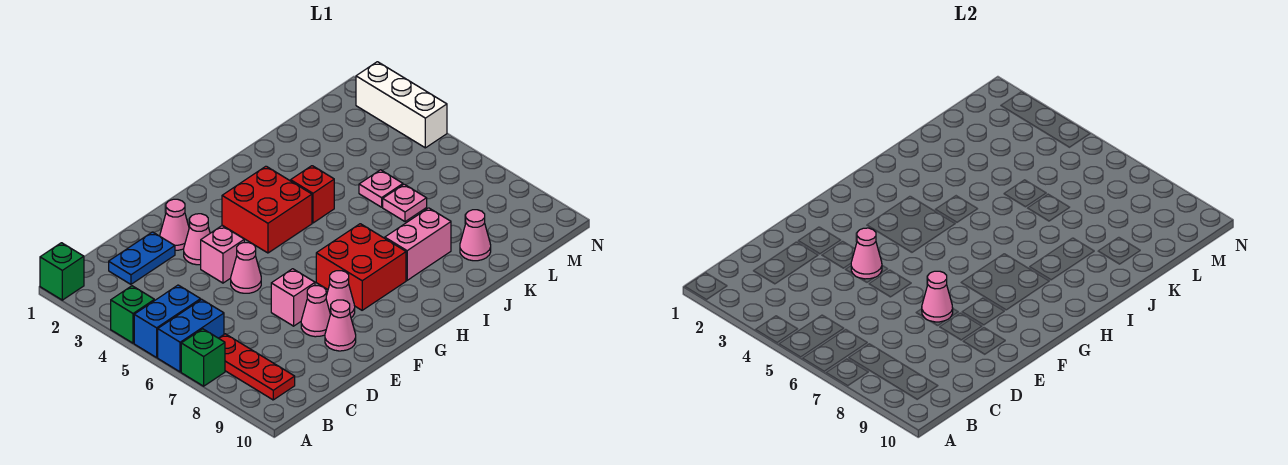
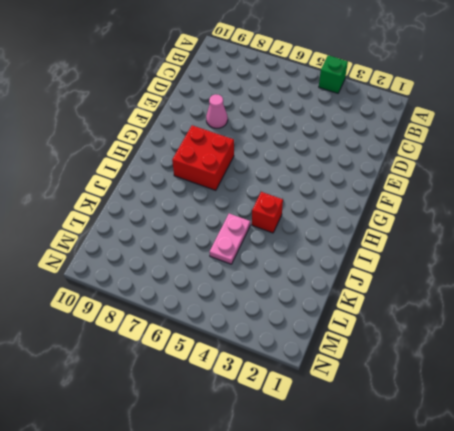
pink 1x2 plate [210,214,250,264] -> pink 1x1 plate [359,170,403,207]
none -> green 1x1 brick [40,243,84,300]
none -> blue 1x2 brick [134,285,201,357]
none -> blue 1x2 brick [158,299,224,372]

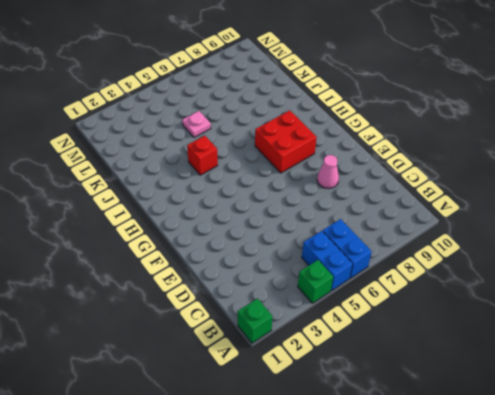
none -> green 1x1 brick [181,329,225,386]
none -> red 1x3 plate [219,334,295,400]
none -> blue 1x2 plate [109,232,175,284]

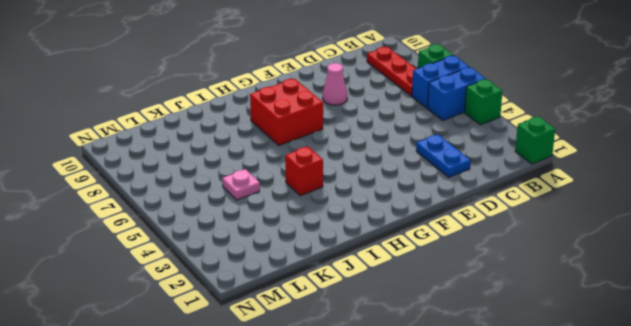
blue 1x2 plate [416,134,471,177] -> blue 1x2 plate turned to [109,232,175,284]
none -> pink 1x1 cone [160,199,189,250]
none -> pink 1x1 cone [184,214,210,265]
none -> pink 1x1 brick [201,226,244,283]

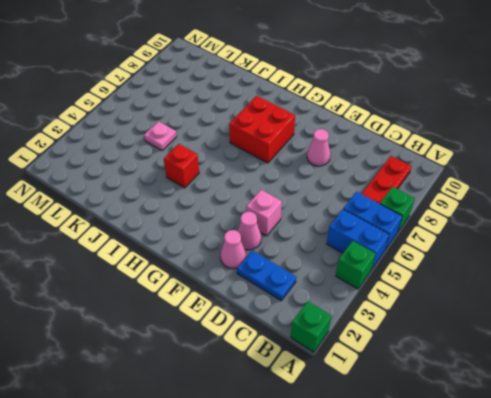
none -> pink 1x1 cone [231,243,261,293]
none -> pink 1x1 brick [271,269,315,326]
none -> pink 1x1 cone [325,300,356,351]

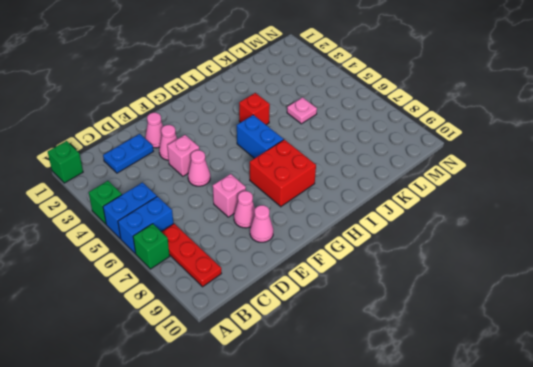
blue 1x2 brick [237,115,284,158] -> none
none -> pink 1x1 cone [326,271,355,318]
none -> red 2x2 brick [222,166,312,253]
none -> pink 1x2 brick [385,208,451,280]

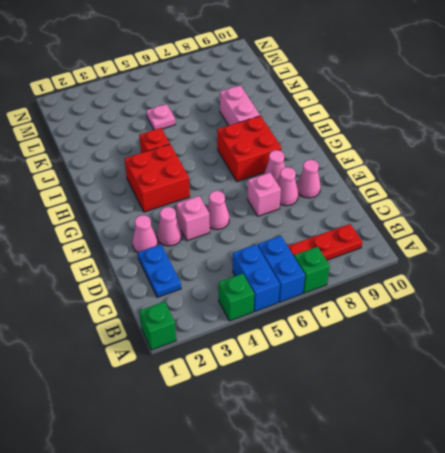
none -> pink 1x1 plate [383,184,427,222]
none -> pink 1x1 cone [460,210,491,261]
none -> white 1x3 brick [356,62,447,148]

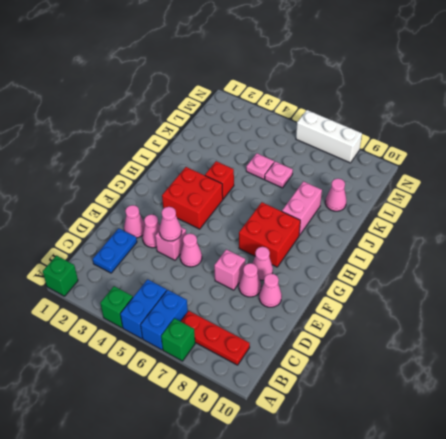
white 1x3 brick [296,110,362,163] -> white 1x3 brick moved to [356,62,447,148]
none -> pink 1x1 cone [922,271,953,322]

